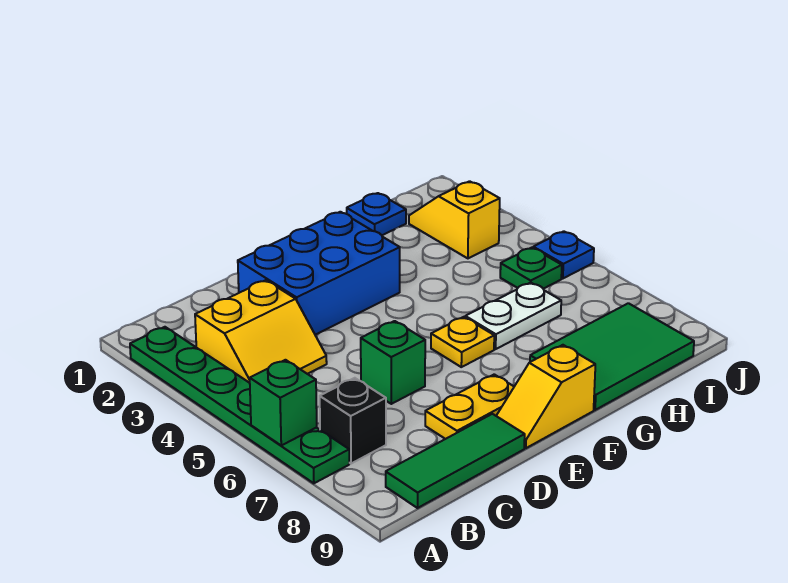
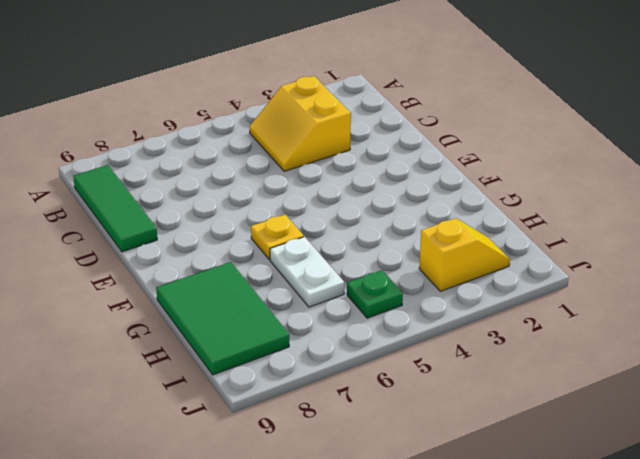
none -> green 1x6 plate [130,327,349,483]
none -> black 1x1 brick [320,378,386,464]
none -> blue 2x3 brick [238,212,400,335]

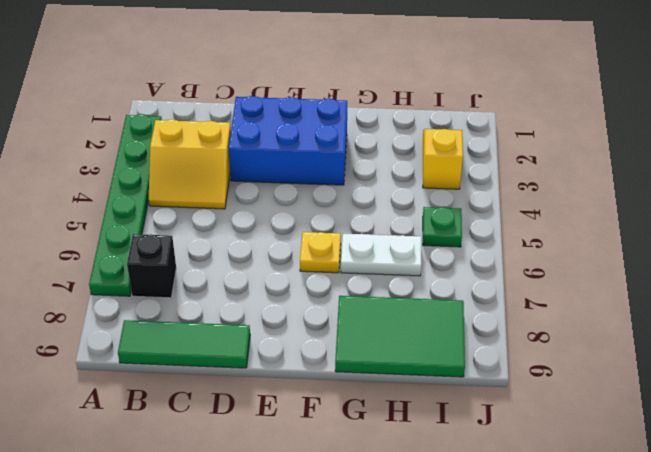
none -> green 1x1 brick [361,321,425,404]
none -> yellow 1x2 plate [425,374,514,439]
none -> yellow 1x2 slope [496,345,595,448]

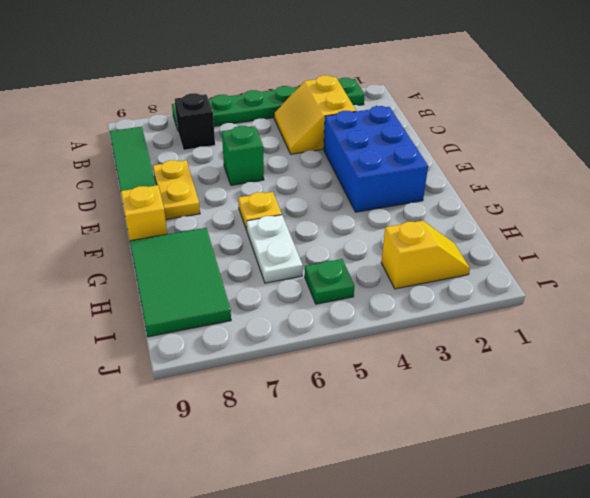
none -> blue 1x1 plate [347,193,406,235]
none -> blue 1x1 plate [533,231,594,279]
none -> green 1x1 brick [250,360,317,445]

